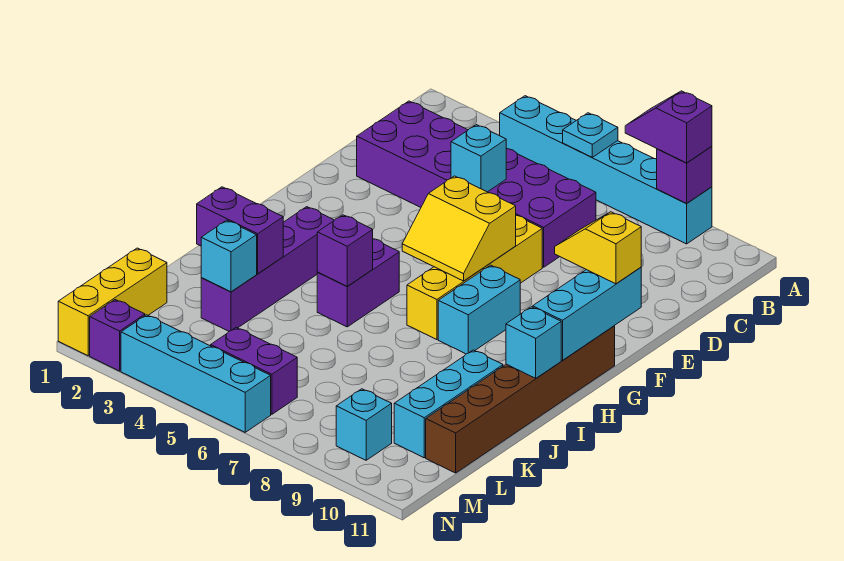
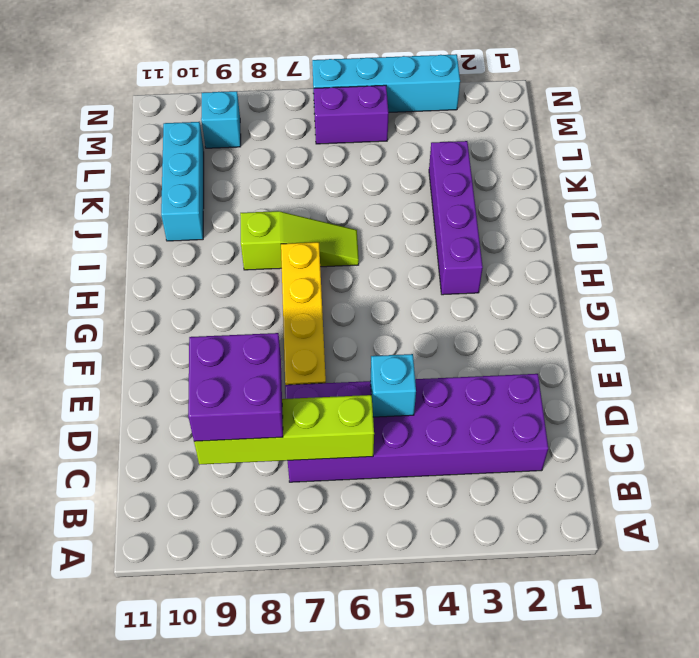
lime 1x4 brick [194,395,374,465] -> none
purple 2x2 brick [188,333,283,441] -> none
lime 1x3 slope [240,211,359,270] -> none
none -> cyan 1x6 brick [499,96,712,244]
none -> cyan 1x2 brick [438,265,520,354]
none -> brown 1x6 brick [426,326,615,473]

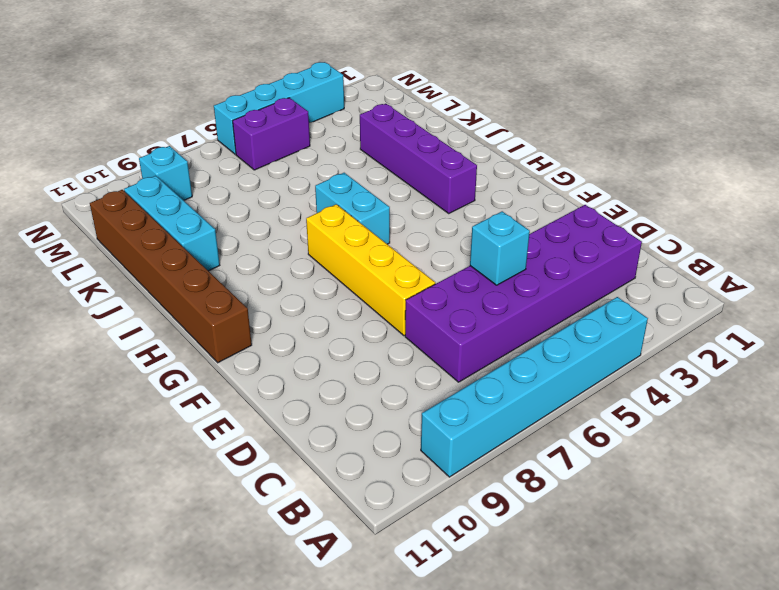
cyan 1x2 brick [315,173,390,244] -> cyan 1x2 brick moved to [438,265,520,354]
none -> purple 1x2 brick [317,239,399,327]
none -> yellow 1x3 brick [58,248,167,356]
none -> purple 1x1 brick [90,300,145,371]

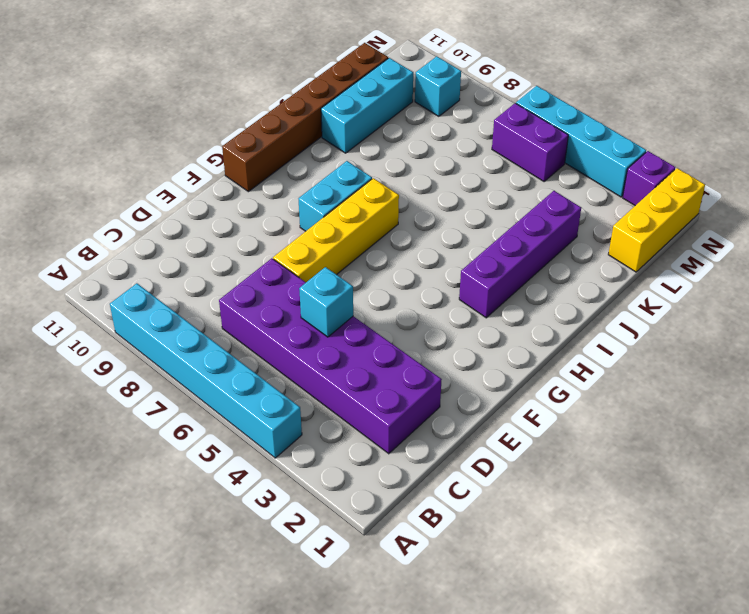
none -> purple 1x2 brick [317,239,399,327]
none -> cyan 1x1 plate [563,113,618,157]
none -> purple 1x1 brick [657,146,712,204]

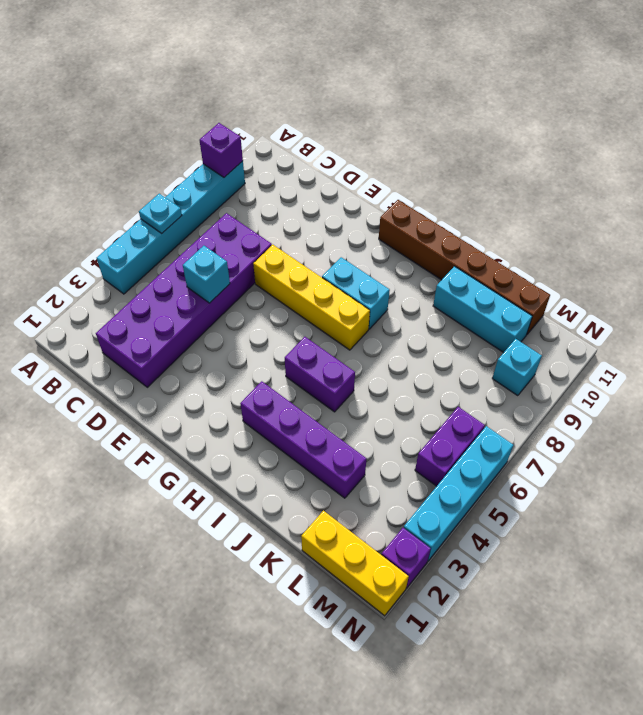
none -> yellow 2x2 slope [402,176,516,281]
none -> cyan 1x3 brick [533,268,641,360]
none -> purple 1x1 brick [317,215,373,286]

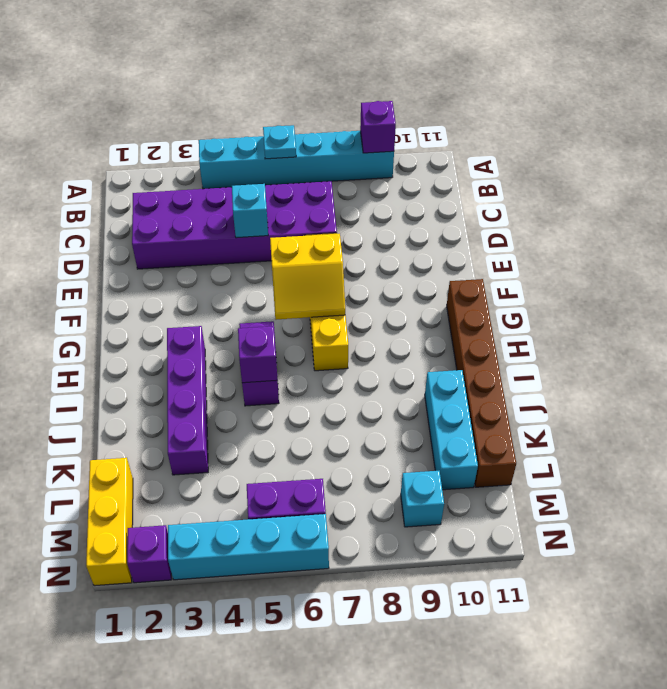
none -> cyan 1x2 brick [438,265,520,354]
none -> cyan 1x3 brick [533,268,641,360]
none -> cyan 1x1 brick [506,307,561,378]

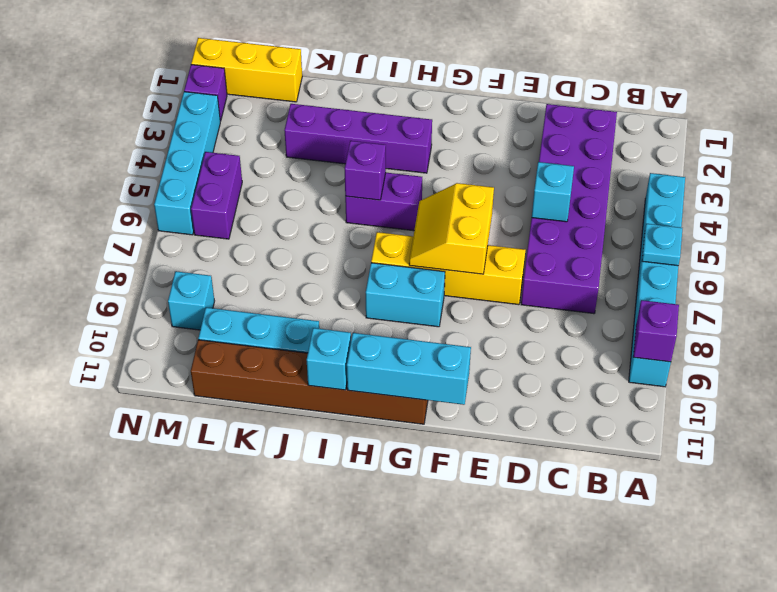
none -> purple 1x2 brick [197,187,283,274]
none -> cyan 1x1 brick [201,220,257,292]
none -> purple 1x2 slope [625,91,712,163]

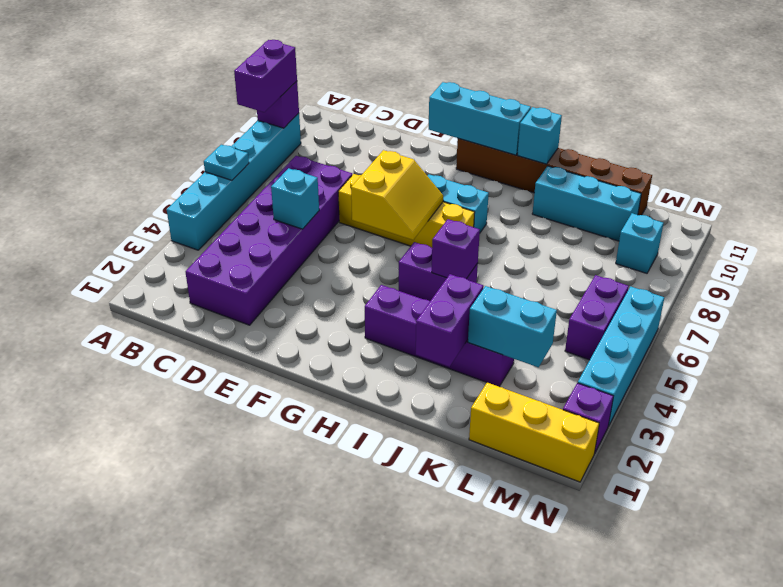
purple 1x2 brick [234,40,297,112] -> purple 1x2 slope [625,91,712,163]
cyan 1x2 brick [468,286,557,367] -> cyan 1x1 brick [201,220,257,292]
none -> yellow 1x2 slope [555,212,641,284]

